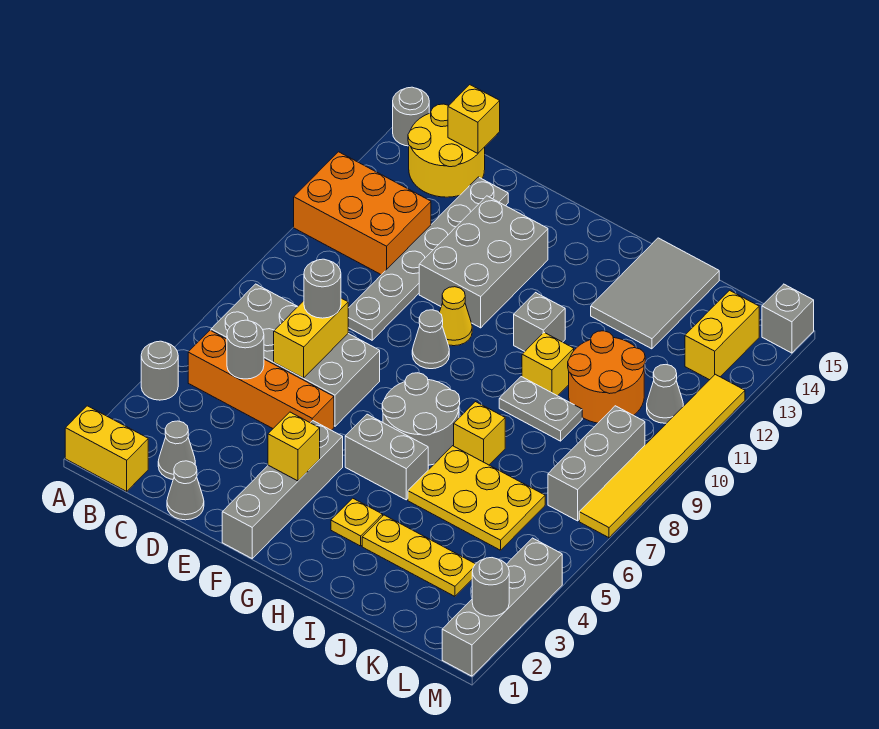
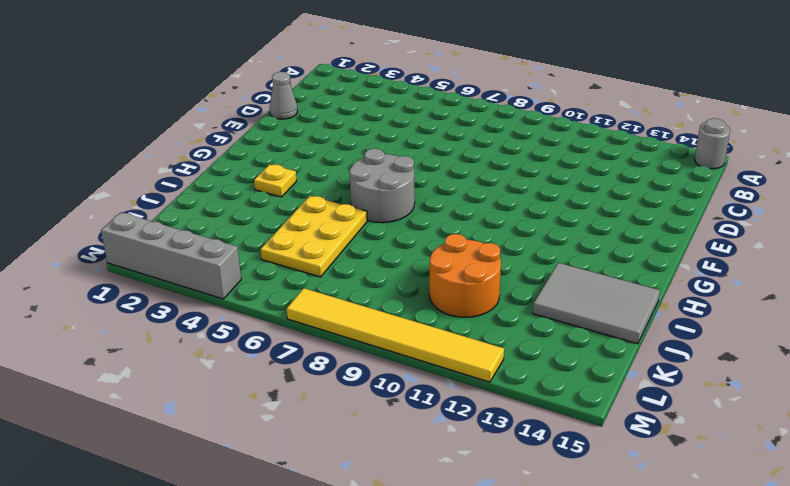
none -> yellow 1x2 brick [65,406,148,491]
none -> grey 1x1 round brick [141,341,178,400]
none -> orange 2x3 brick [294,152,431,275]
none -> orange 1x4 brick [188,330,334,430]

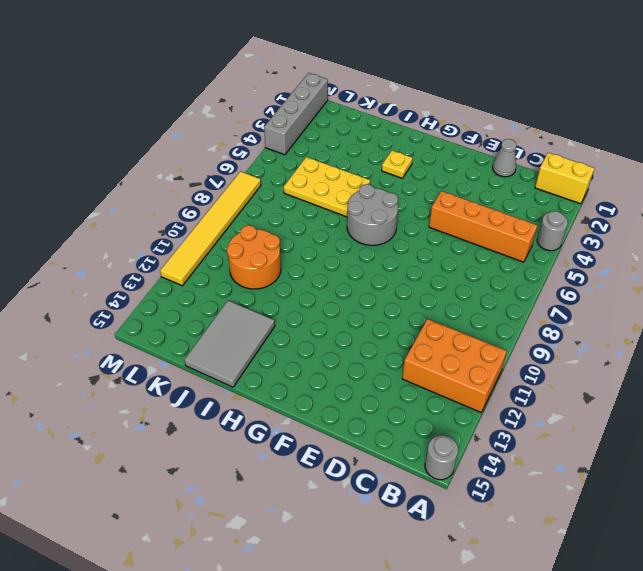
none -> grey 2x4 brick [211,284,380,426]
none -> yellow 2x2 round brick [408,104,485,197]
none -> grey 1x1 cone [158,421,195,479]
none -> grey 1x6 plate [348,177,508,340]

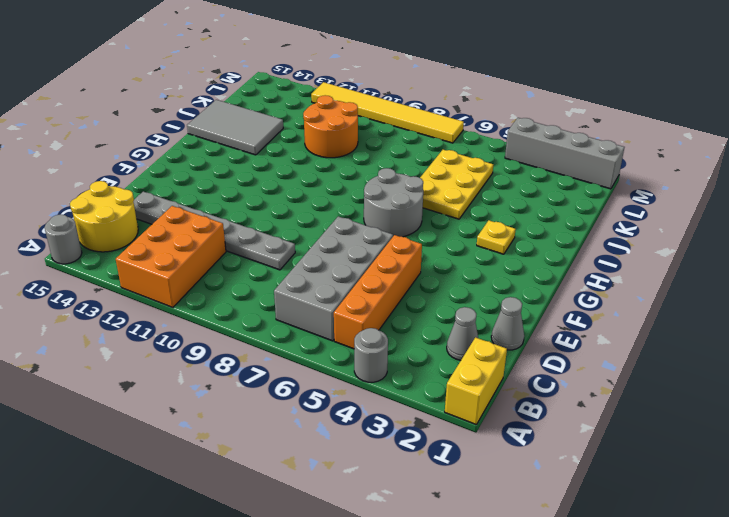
none -> grey 2x3 brick [419,196,548,328]
none -> grey 1x4 brick [222,421,343,558]
none -> grey 1x1 cone [412,310,449,369]
none -> yellow 1x1 cone [439,287,472,346]

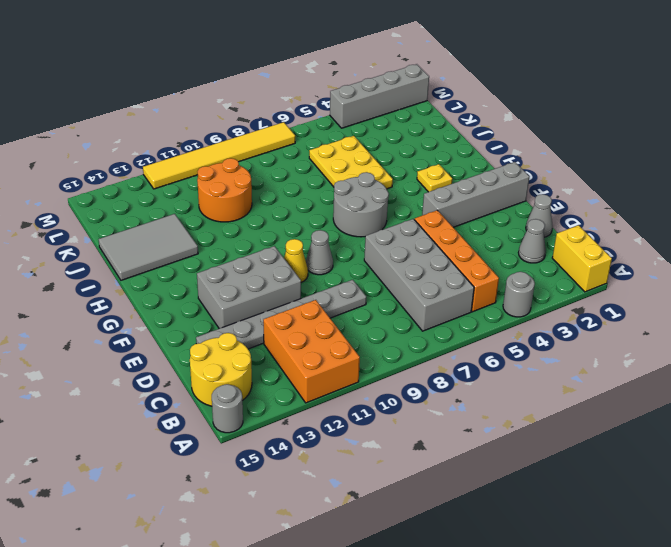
none -> grey 1x2 brick [345,414,428,500]
none -> grey 1x1 brick [514,293,565,351]
none -> yellow 1x3 plate [362,515,475,596]
none -> yellow 1x1 brick [454,402,505,465]

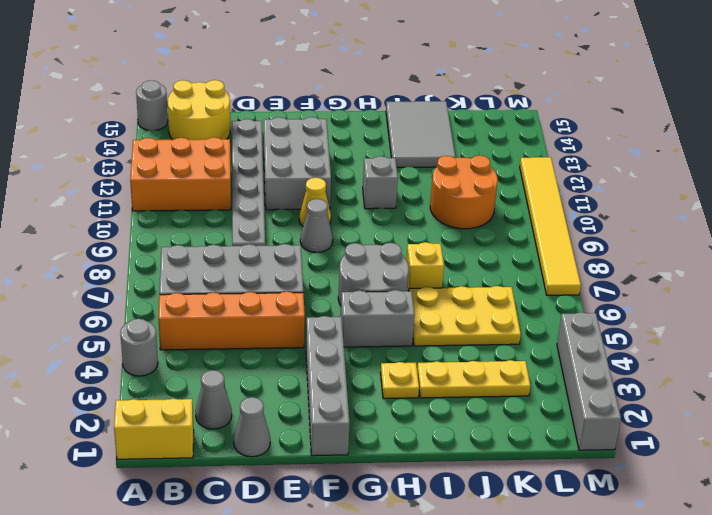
none -> grey 1x2 plate [499,377,582,441]
none -> yellow 1x1 brick [522,333,574,396]
none -> grey 1x3 brick [548,406,645,521]
none -> grey 1x1 cone [647,365,683,423]

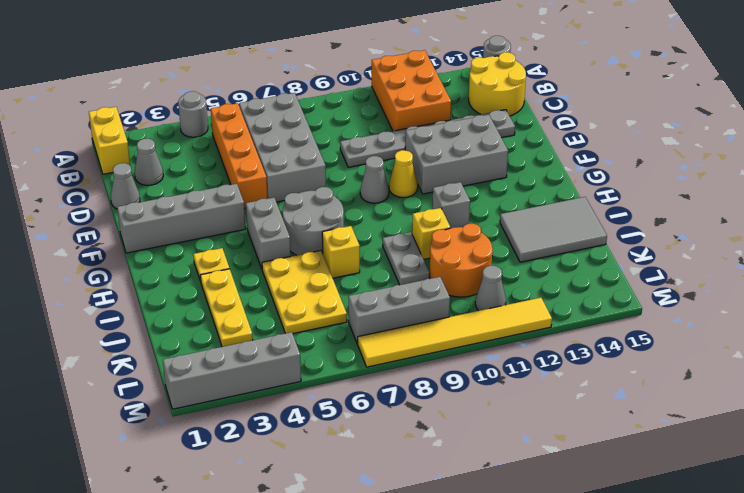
none -> yellow 1x2 brick [685,290,759,380]
none -> grey 1x1 brick [762,284,814,353]
none -> grey 1x1 round brick [227,320,264,379]
none -> yellow 1x1 brick [448,85,500,153]

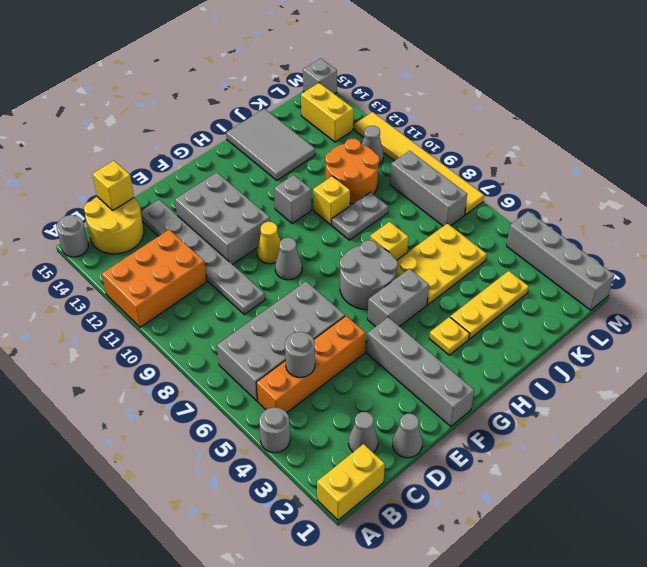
none -> yellow 1x2 brick [274,298,348,378]
none -> yellow 1x1 brick [268,412,320,481]
none -> grey 1x1 round brick [472,558,509,616]
none -> grey 1x1 round brick [304,259,341,318]

